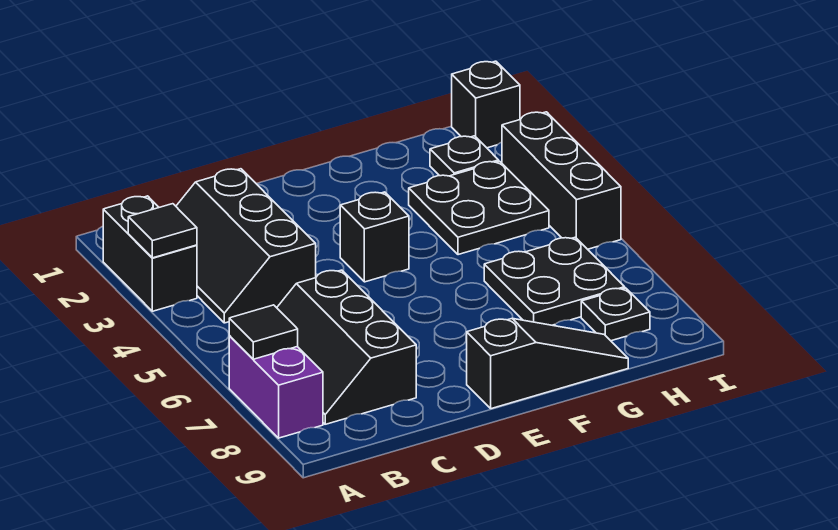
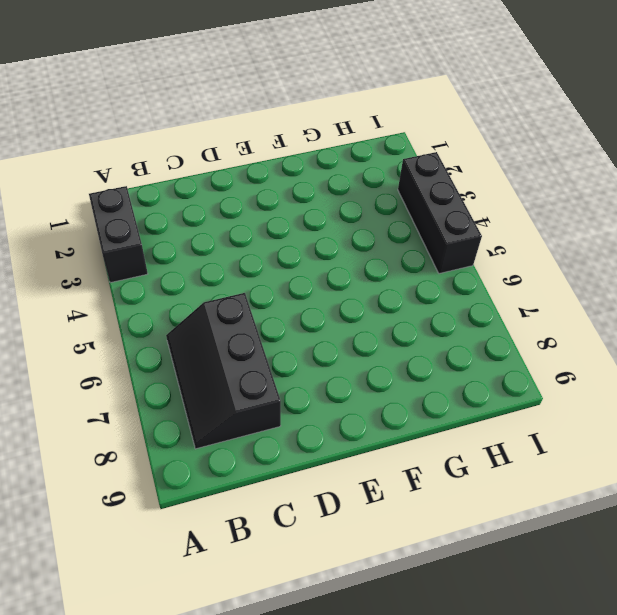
none -> purple 1x2 brick [229,336,323,438]
none -> black 2x3 slope [176,169,316,323]
none -> black 1x1 brick [340,192,409,282]

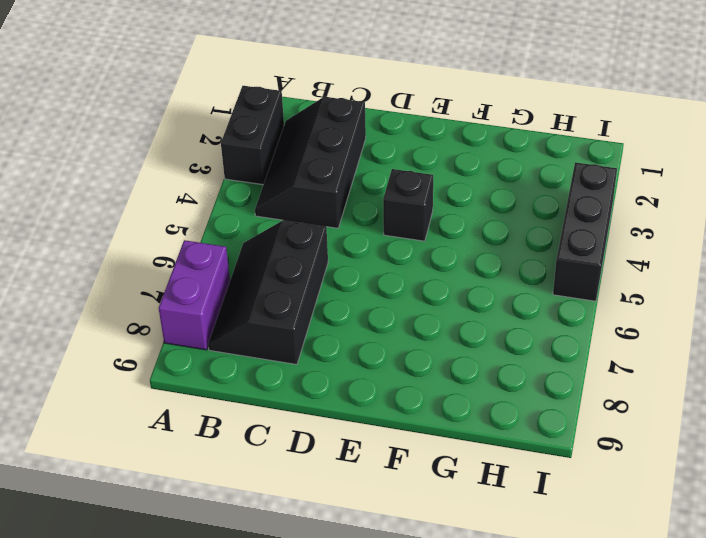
none -> black 1x3 slope [467,318,628,409]
none -> black 2x2 plate [409,161,549,255]
none -> black 2x2 plate [484,237,625,325]

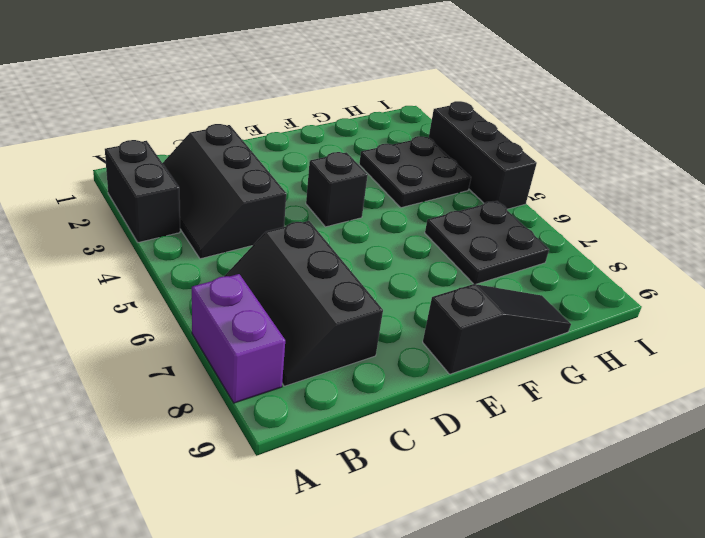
none -> black 1x1 plate [430,136,499,176]
none -> black 1x1 plate [581,288,650,341]
none -> black 1x1 brick [452,61,520,148]

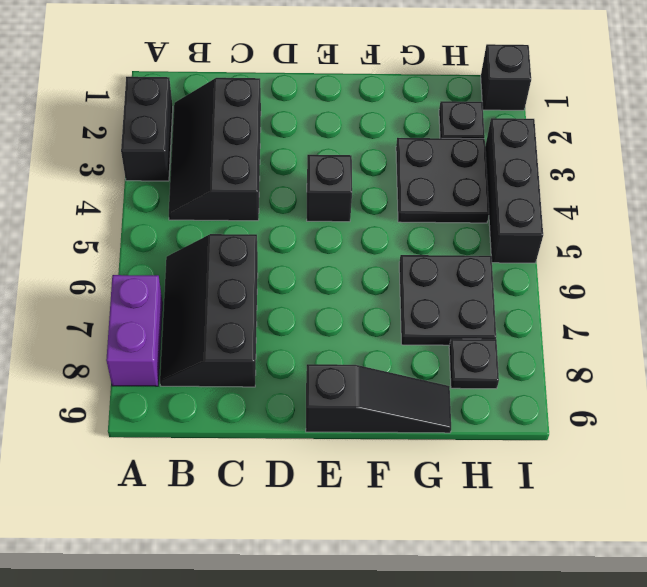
none -> black 1x1 tile [128,204,197,258]
none -> black 1x1 tile [229,305,298,359]

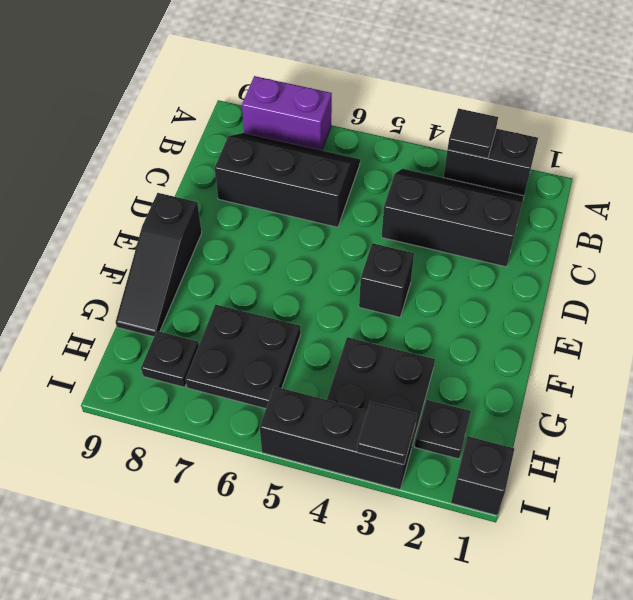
black 1x1 tile [357,402,417,465] -> black 1x1 tile moved to [229,305,298,359]

